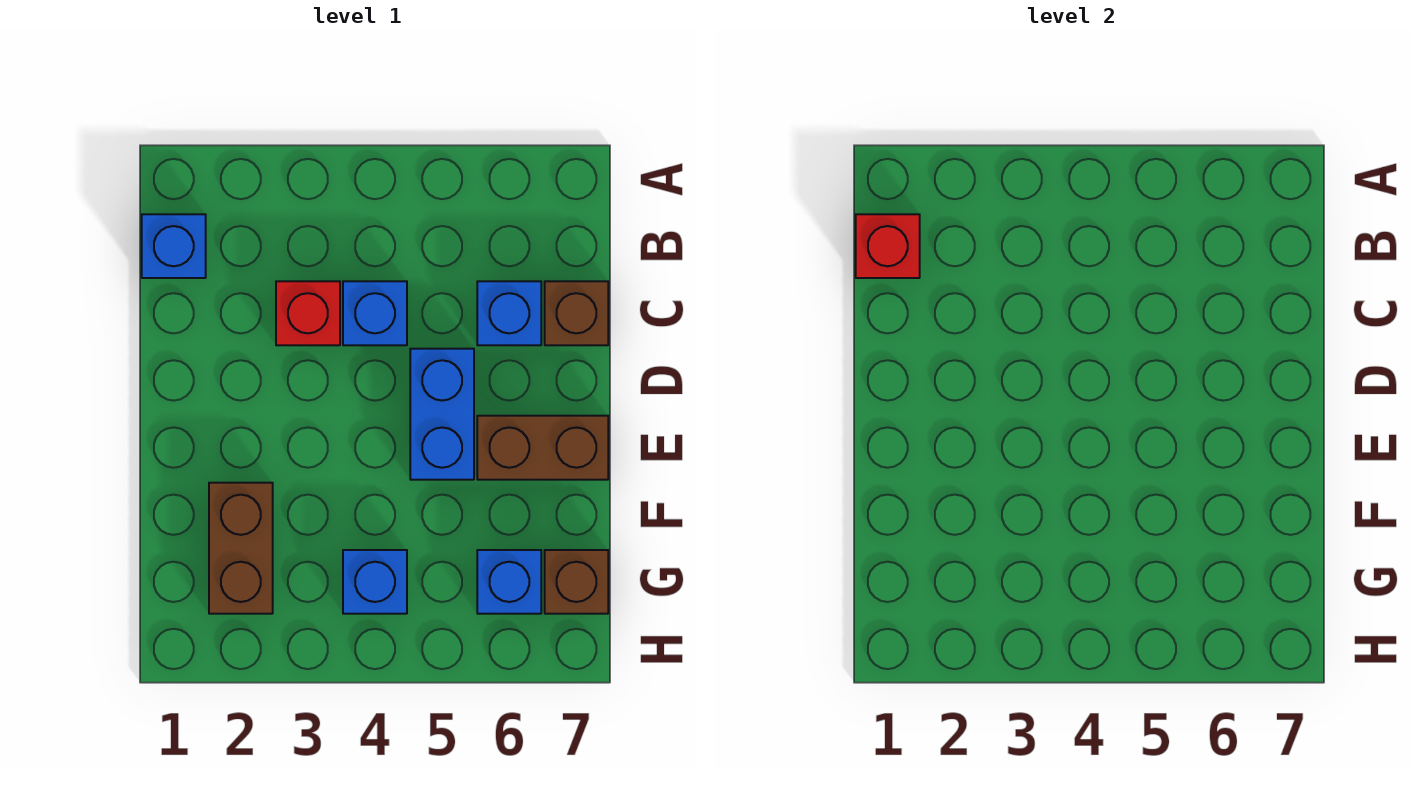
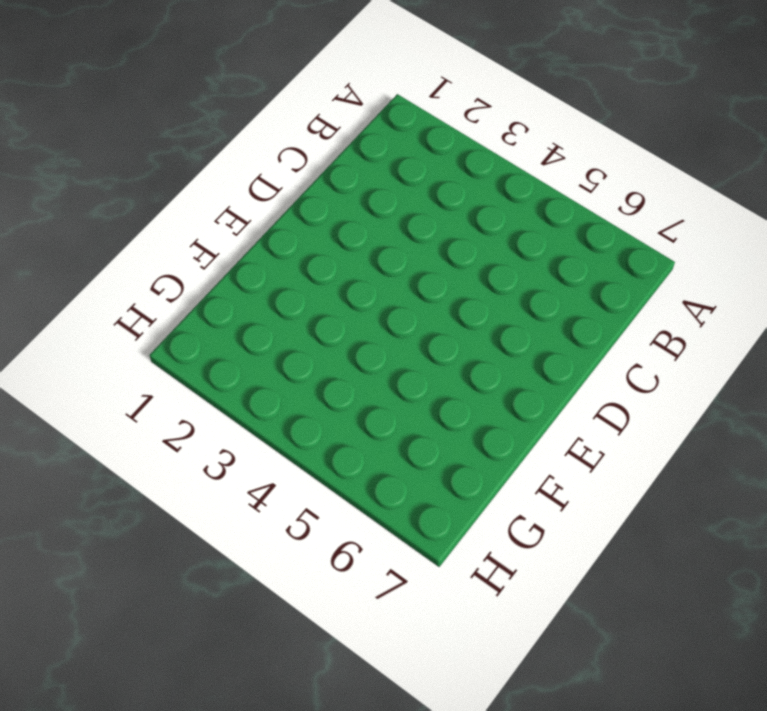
none -> blue 1x1 brick [142,214,206,278]
none -> red 1x1 brick [276,281,340,345]
none -> blue 1x1 brick [343,281,407,345]

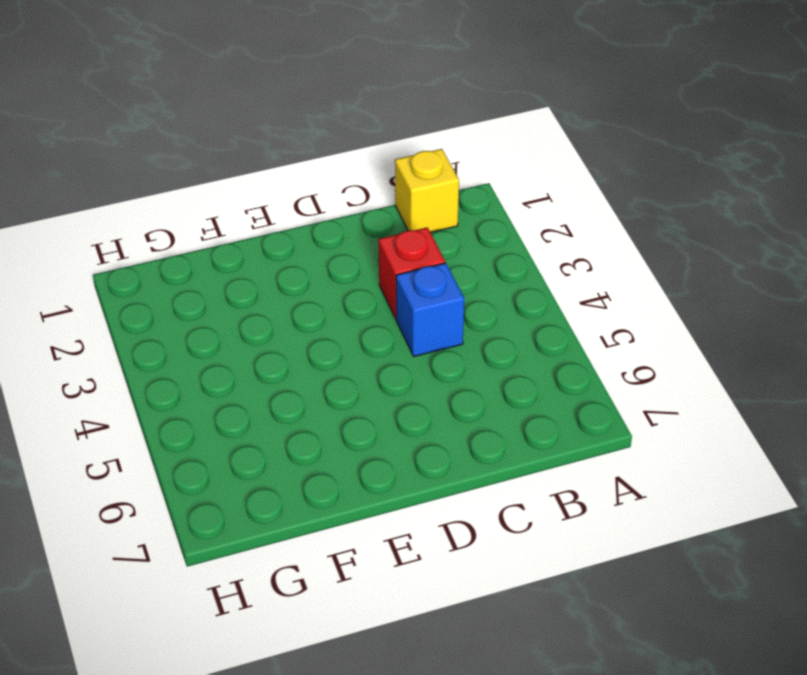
yellow 1x1 brick [395,149,459,232] -> blue 1x1 brick [142,214,206,278]
none -> blue 1x1 brick [477,281,541,345]
none -> brown 1x1 brick [545,281,608,345]
none -> blue 1x2 brick [410,349,474,480]

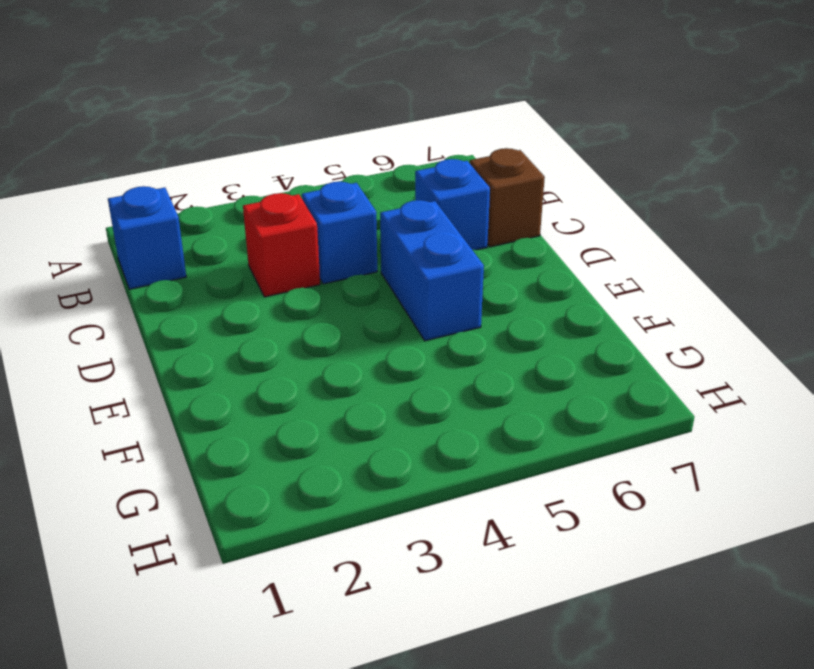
none -> brown 1x2 brick [477,416,608,480]
none -> brown 1x2 brick [209,483,273,614]
none -> blue 1x1 brick [343,550,407,614]

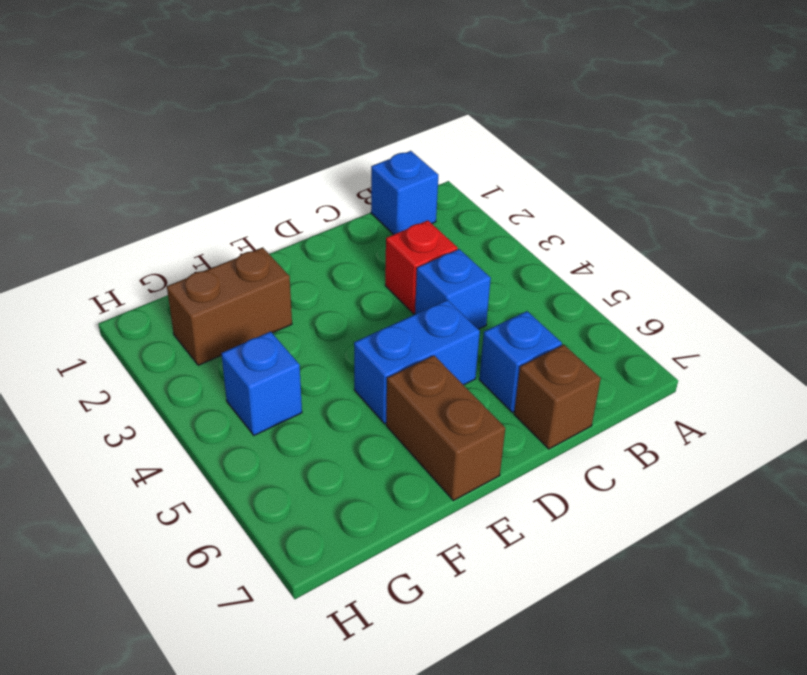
none -> blue 1x1 brick [477,550,541,614]
none -> brown 1x1 brick [545,550,608,614]
none -> red 1x1 brick [856,214,920,278]

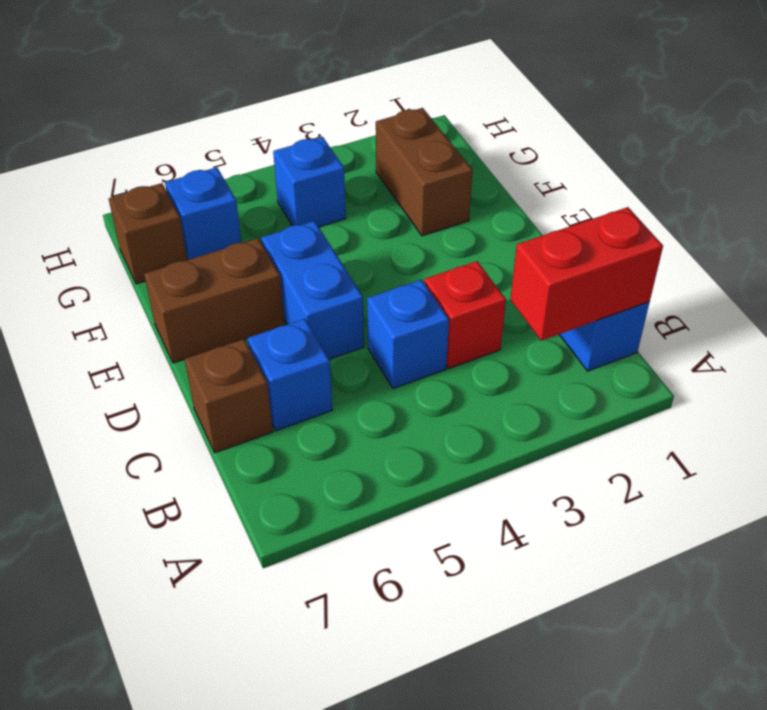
red 1x2 brick [510,207,663,341] -> red 1x1 brick [856,214,920,278]

